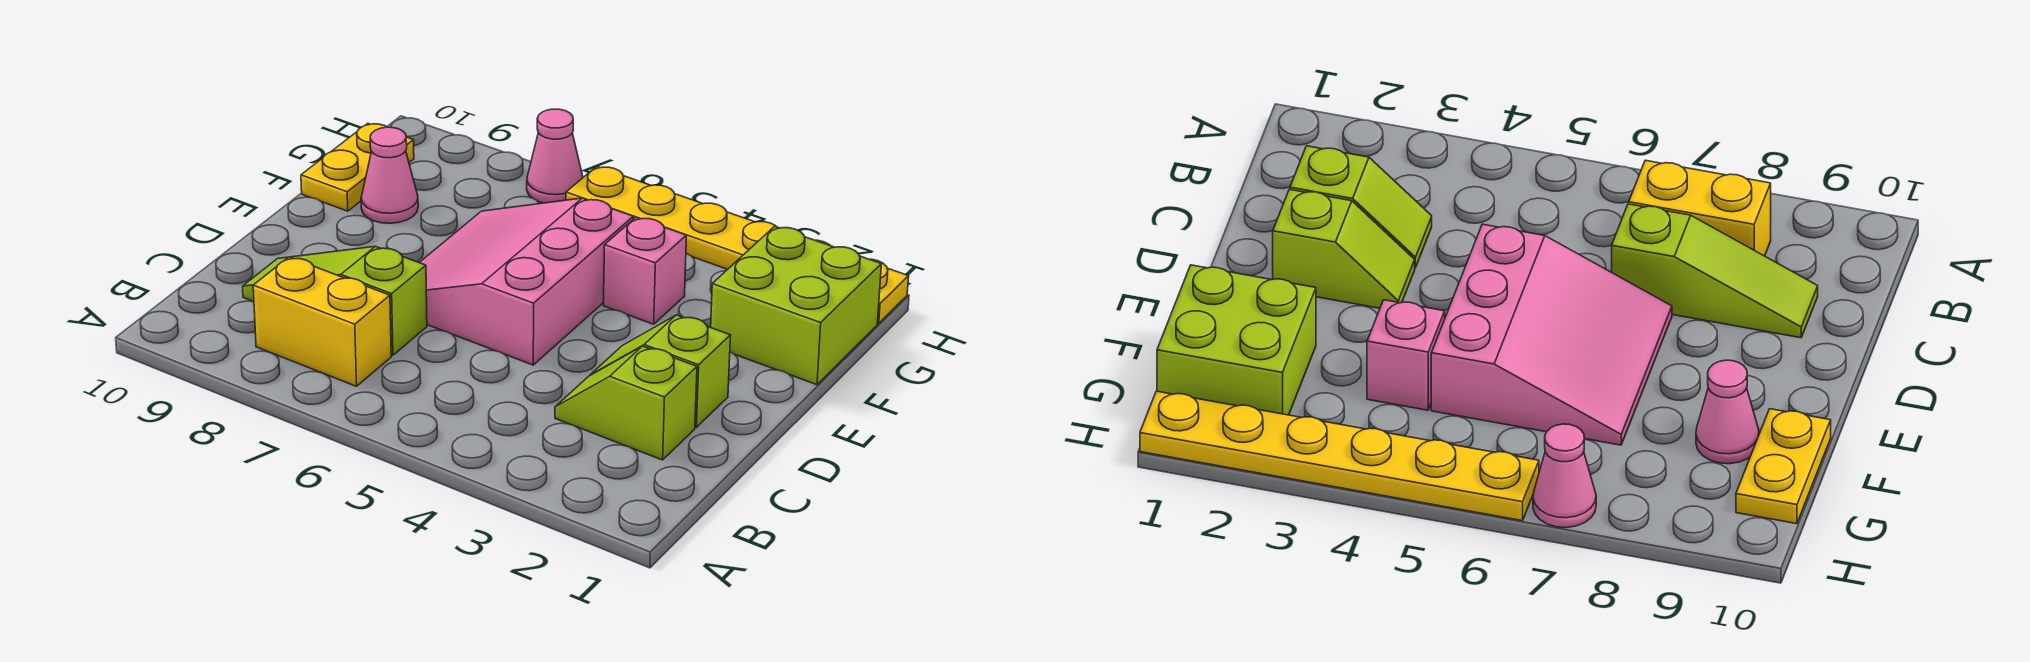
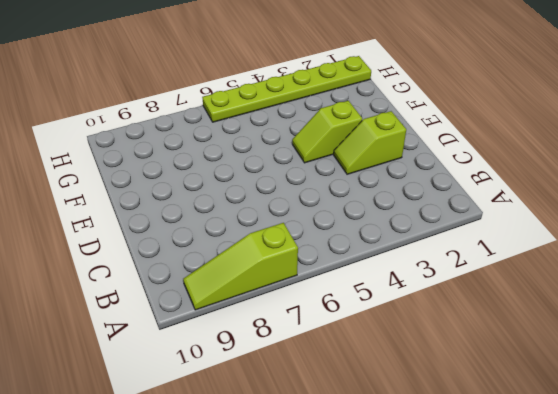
lime 1x3 slope [183,223,298,310] -> lime 1x3 slope moved to [243,246,427,355]
lime 1x2 slope [292,101,362,163] -> lime 1x2 slope moved to [555,346,697,460]
lime 1x6 plate [202,56,371,122] -> yellow 1x6 plate [566,166,909,323]
none -> yellow 1x2 brick [253,257,391,386]
none -> pink 3x3 slope [419,198,633,365]

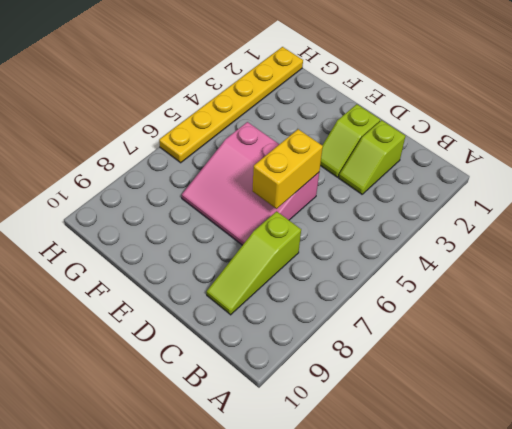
yellow 1x2 brick [252,129,323,209] -> yellow 1x2 brick moved to [253,257,391,386]
none -> lime 2x2 brick [711,226,881,385]
none -> pink 1x1 brick [603,217,687,324]

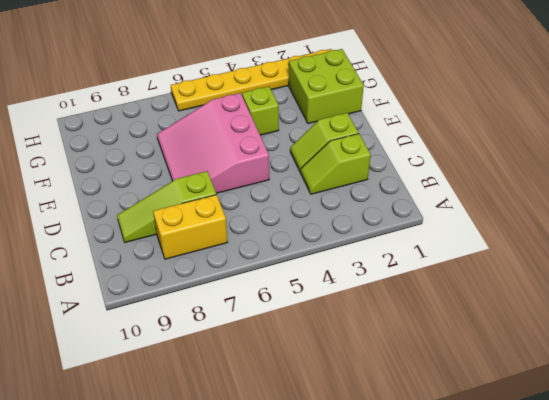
lime 1x1 brick [242,87,279,135] -> pink 1x1 brick [603,217,687,324]
none -> pink 1x1 cone [361,127,418,223]
none -> yellow 1x2 plate [301,124,414,211]

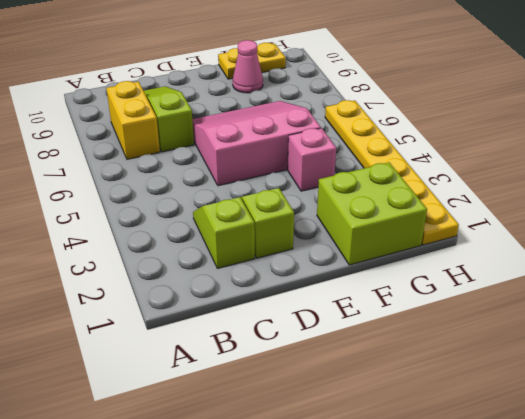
none -> pink 1x1 cone [527,109,583,203]

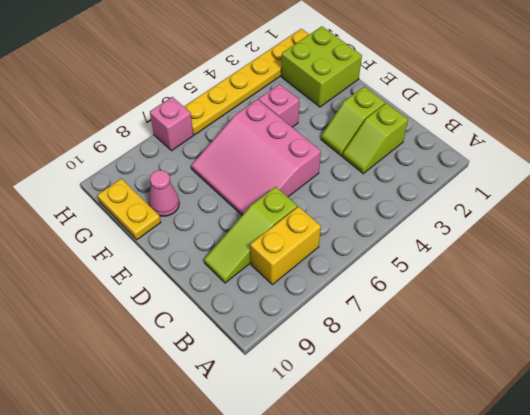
pink 1x1 brick [150,97,193,151] -> pink 1x1 cone [527,109,583,203]

